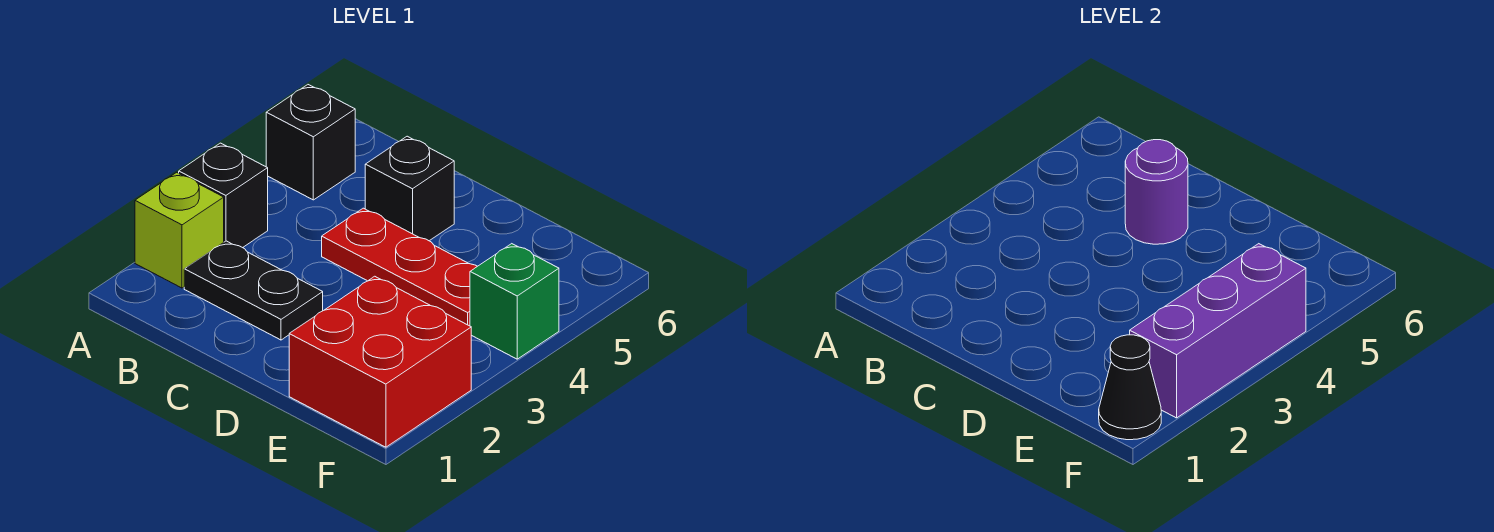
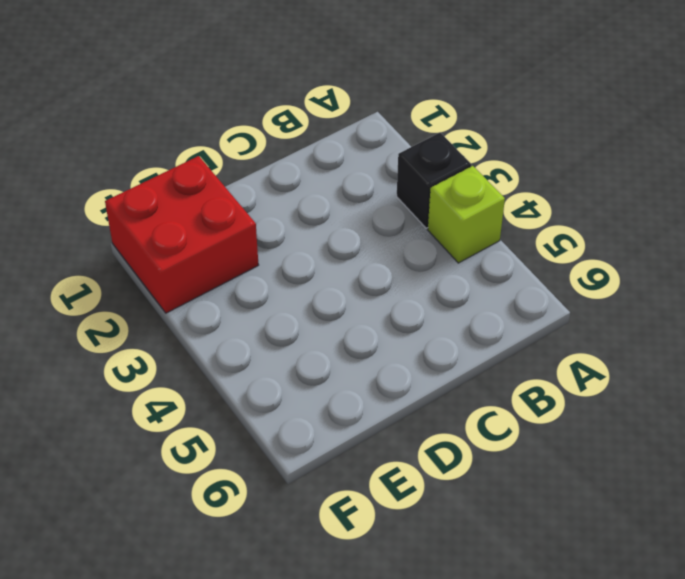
lime 1x1 brick [428,166,505,263] -> lime 1x1 brick moved to [135,172,224,288]
none -> black 1x1 brick [266,85,355,200]
none -> black 1x2 plate [184,241,323,340]

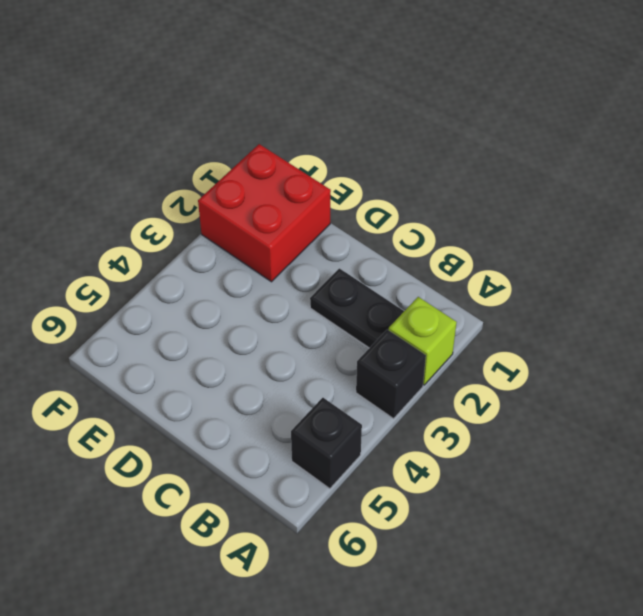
none -> red 1x3 plate [322,208,477,326]
none -> black 1x1 brick [365,136,454,241]

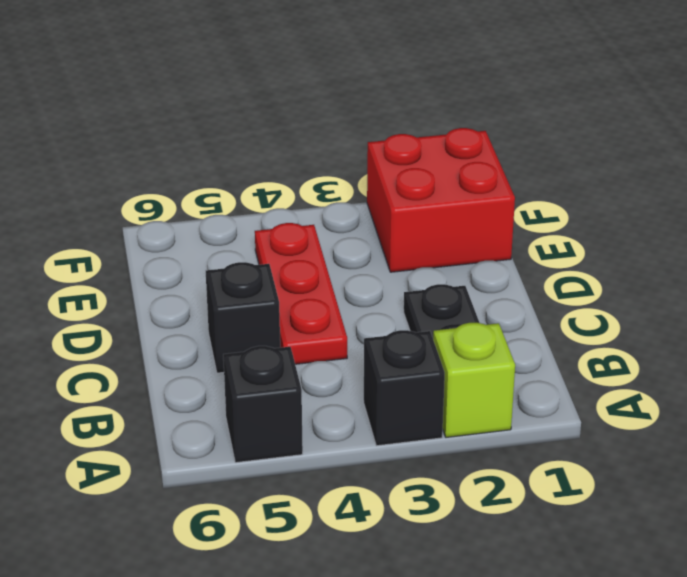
none -> green 1x1 brick [470,244,559,359]
none -> purple 1x1 round brick [1125,140,1188,244]

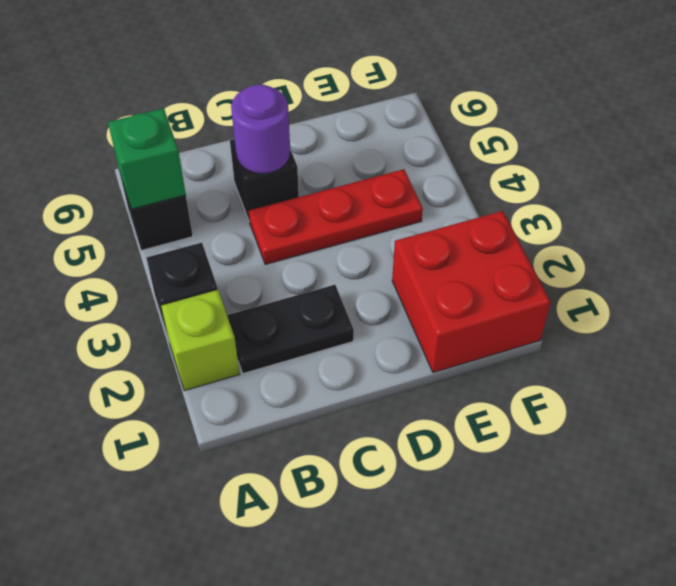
green 1x1 brick [108,108,186,209] -> green 1x1 brick moved to [470,244,559,359]
none -> black 1x1 cone [1099,335,1161,440]
none -> purple 1x3 brick [1130,244,1306,418]

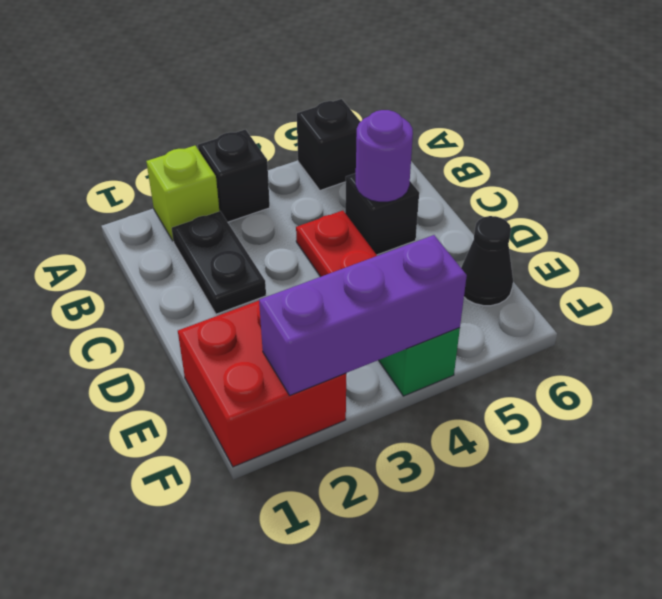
black 1x1 cone [461,216,513,306] -> black 1x1 cone moved to [1099,335,1161,440]

